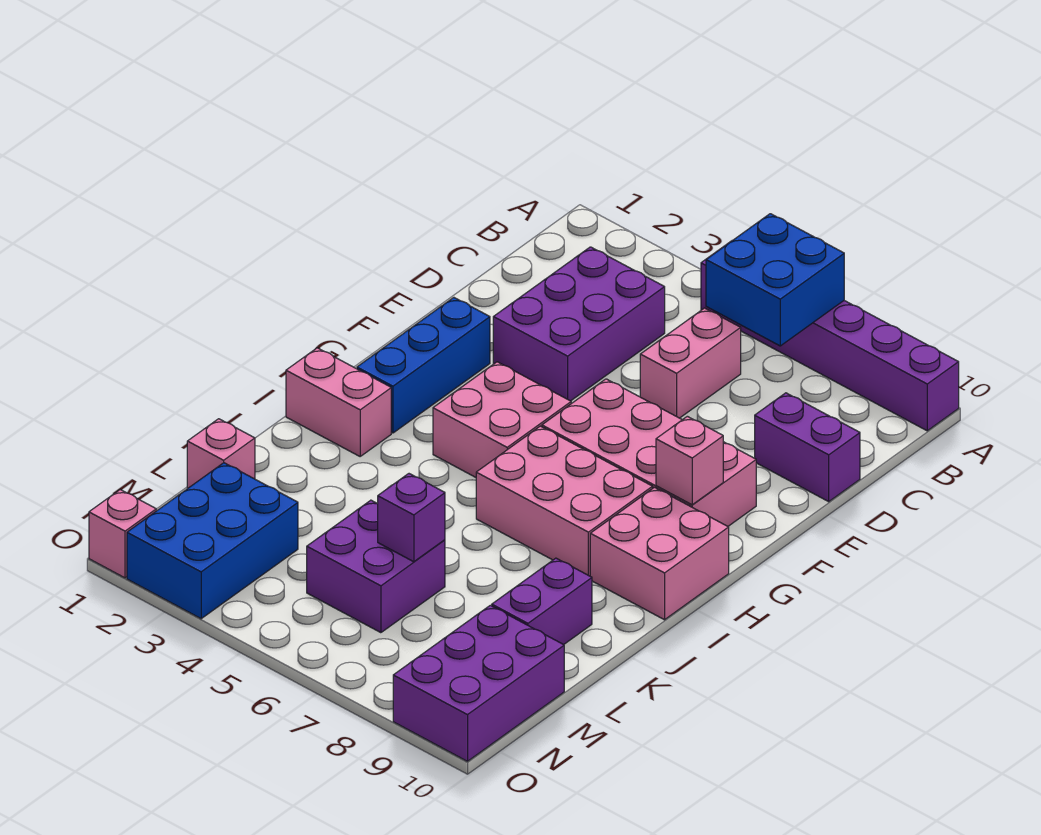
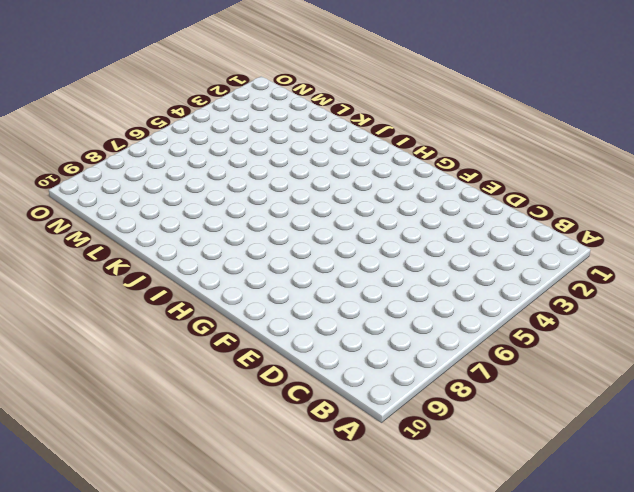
none -> purple 1x6 brick [701,242,959,431]
none -> purple 2x3 brick [493,247,665,401]
none -> pink 1x2 brick [640,308,741,418]

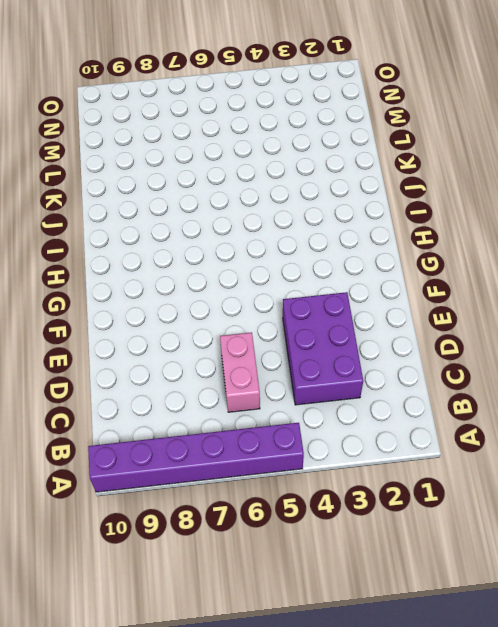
none -> purple 1x2 brick [755,393,860,502]
none -> blue 1x3 brick [357,298,490,433]
none -> pink 2x4 brick [542,379,756,526]

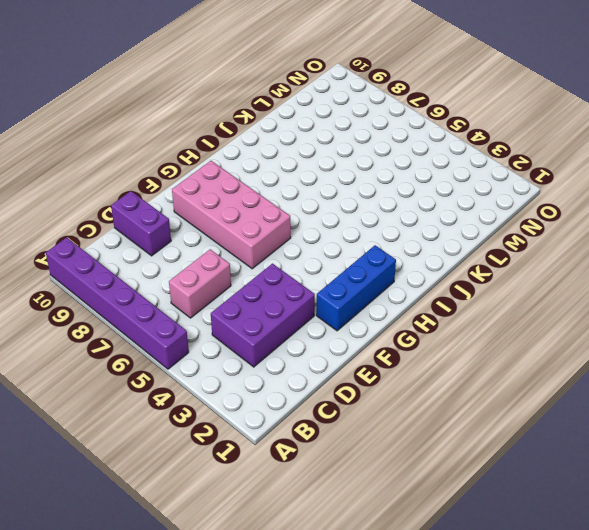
none -> pink 2x2 brick [433,362,571,477]
none -> pink 2x3 brick [476,426,653,576]
none -> pink 2x2 brick [590,487,729,620]

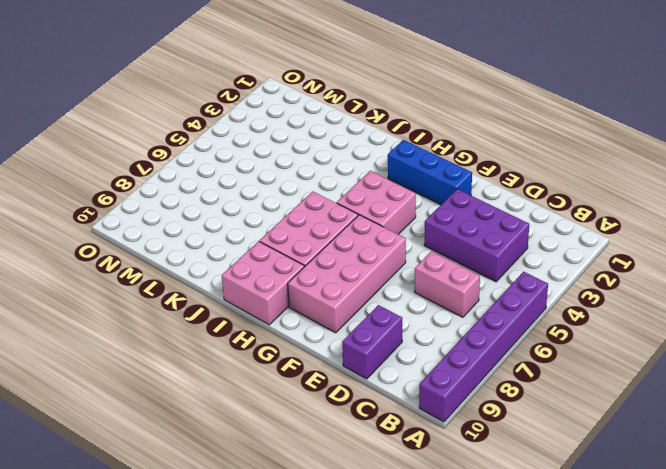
none -> pink 1x2 brick [286,348,391,456]
none -> purple 1x2 brick [492,558,592,645]
none -> pink 1x1 brick [187,419,255,488]

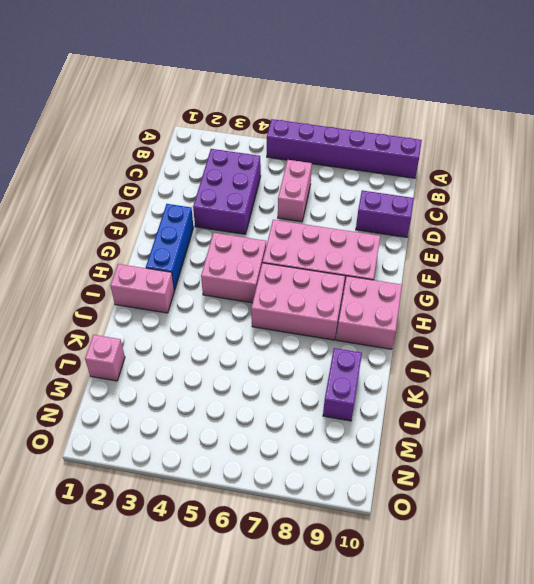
none -> purple 2x2 brick [307,500,445,633]
none -> blue 2x3 brick [127,463,298,619]
none -> purple 2x3 brick [393,605,564,761]

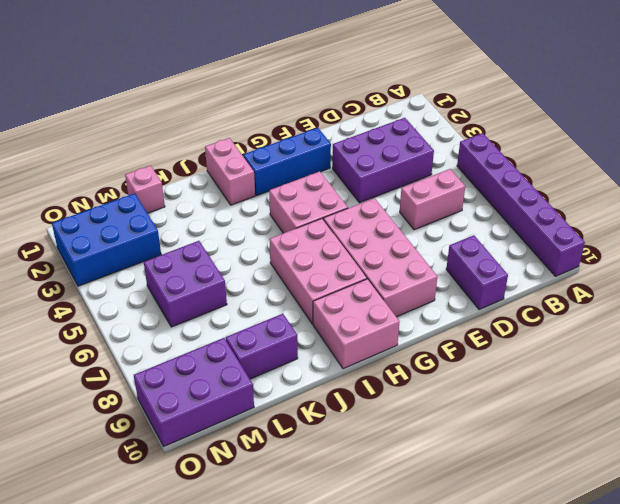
none -> pink 1x1 brick [89,490,156,578]
none -> blue 2x2 brick [706,214,844,346]
none -> pink 1x1 brick [656,416,723,505]

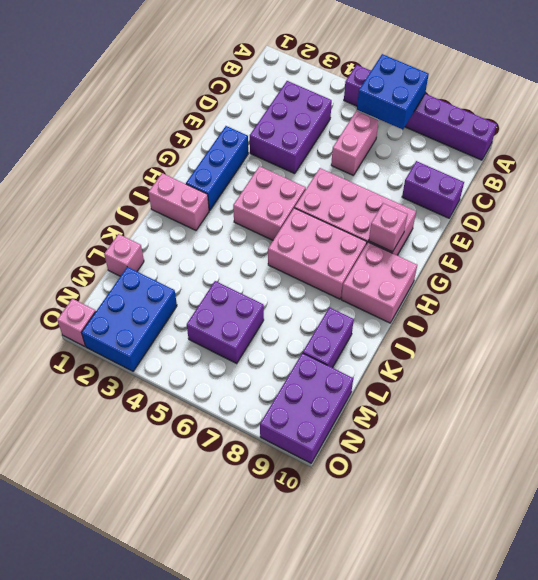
none -> purple 1x1 brick [378,474,445,562]

